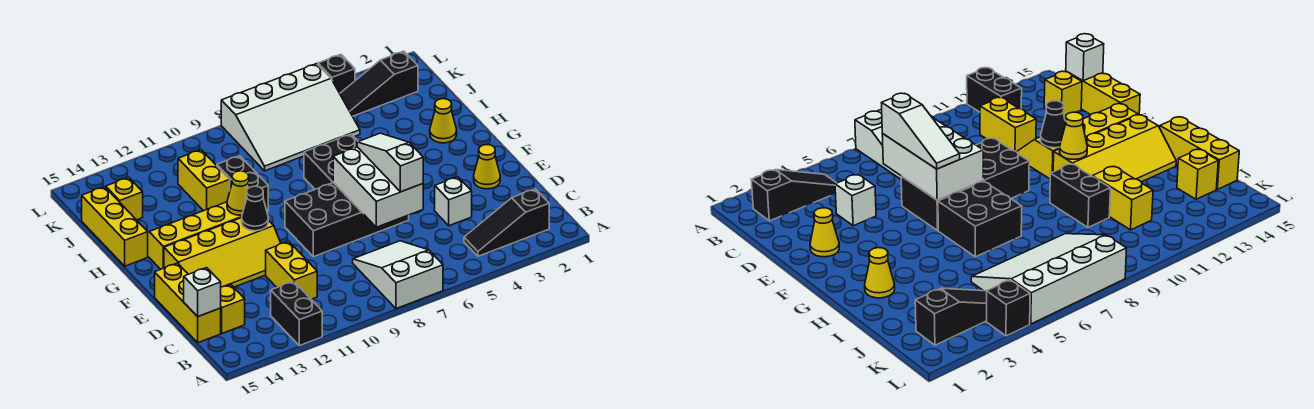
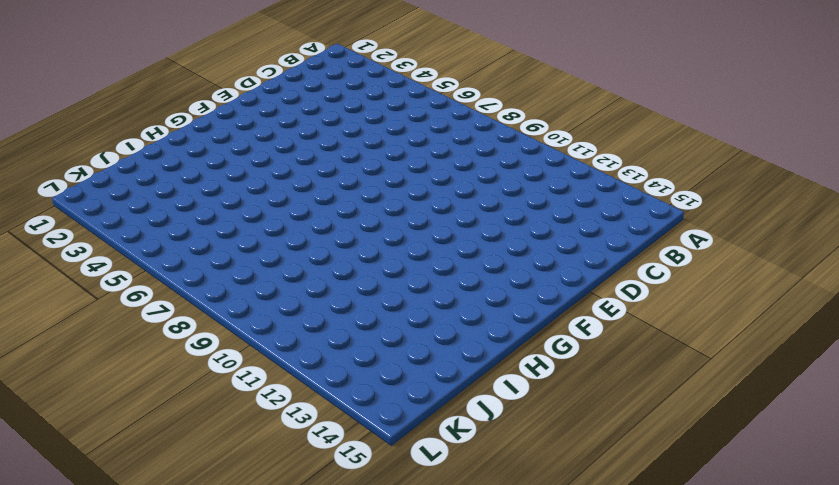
none -> white 2x3 slope [353,241,443,309]
none -> black 1x2 brick [271,281,322,346]
none -> black 1x3 slope [464,189,549,256]

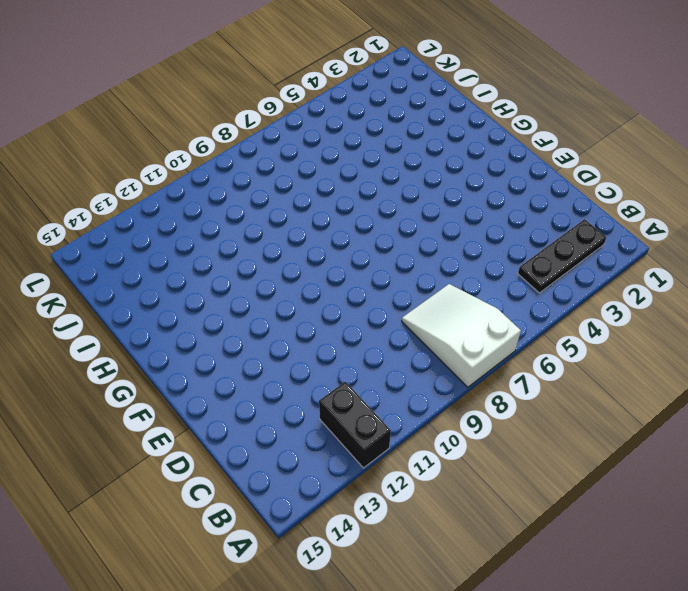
black 1x3 plate [518,219,606,293] -> black 1x3 slope [464,189,549,256]
none -> yellow 1x2 brick [266,241,317,299]
none -> yellow 1x1 brick [221,285,245,333]
none -> yellow 1x3 brick [155,263,221,343]

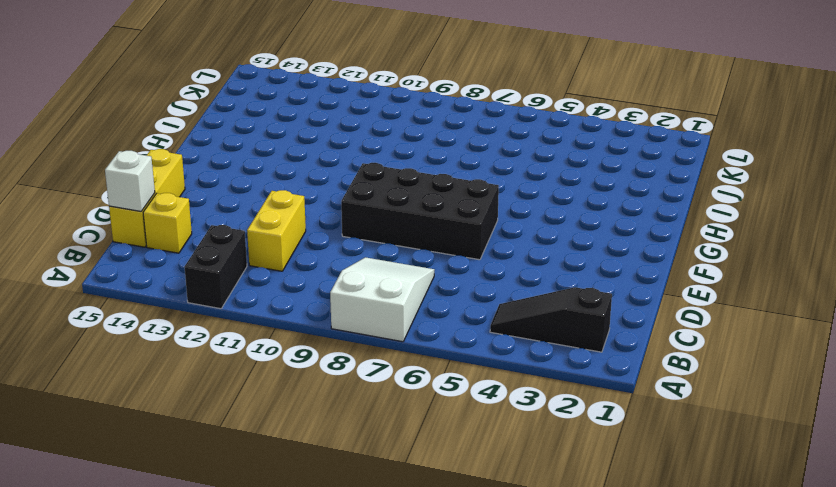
none -> white 1x1 brick [435,177,472,226]
none -> yellow 1x1 cone [474,145,500,189]
none -> yellow 2x4 slope [164,218,281,287]

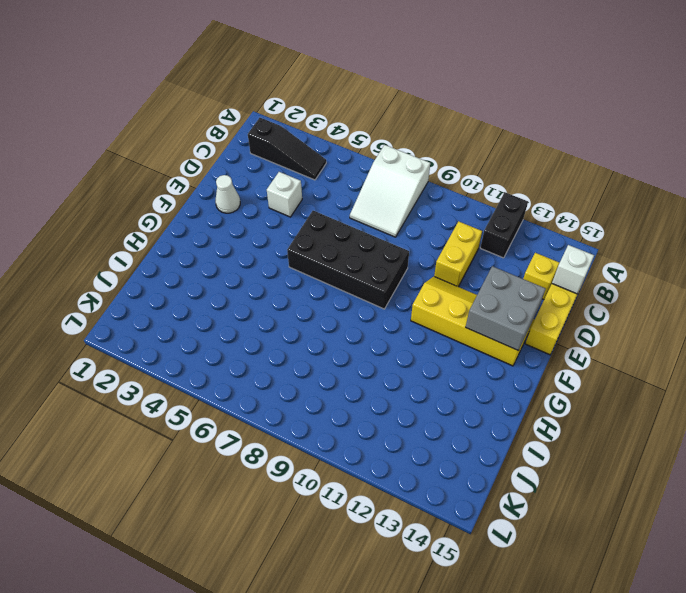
white 1x1 cone [215,175,240,213] -> yellow 1x1 cone [474,145,500,189]
grey 2x2 brick [466,266,546,351] -> none
none -> black 2x2 brick [304,134,358,189]
none -> yellow 2x4 slope [148,202,242,269]
none -> yellow 1x1 cone [430,99,457,143]

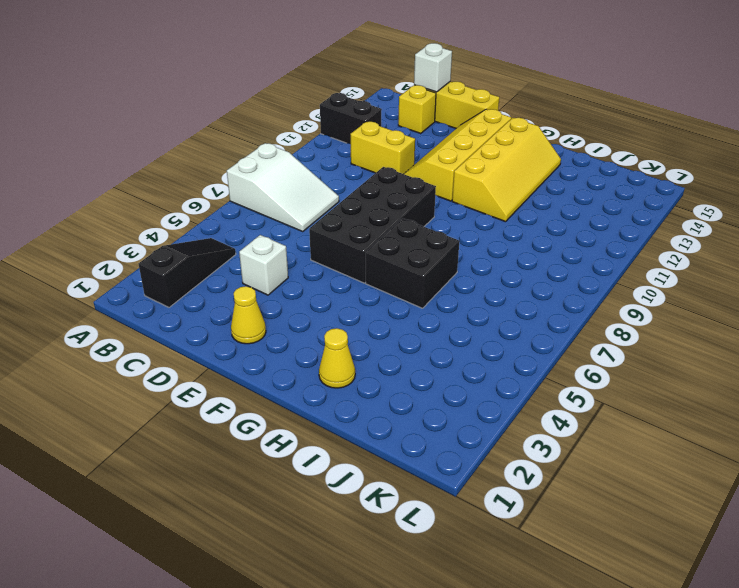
none -> black 1x2 brick [217,156,268,212]
none -> yellow 1x3 brick [82,187,148,266]
none -> yellow 1x2 brick [178,150,230,211]

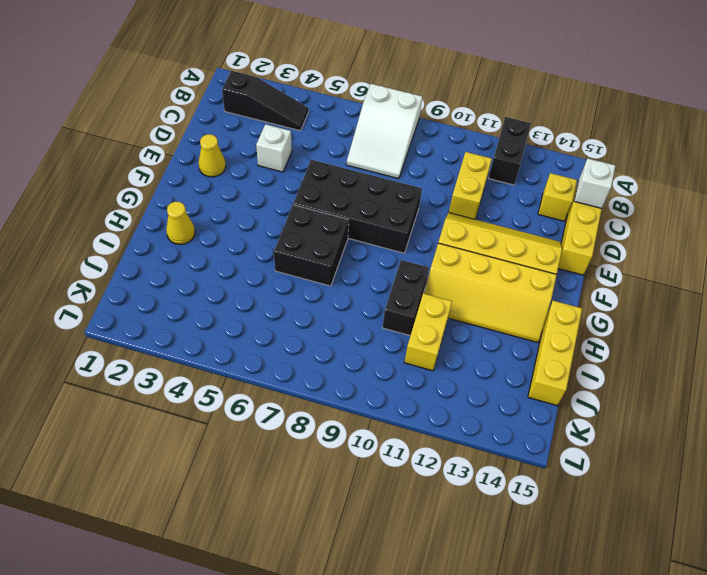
none -> white 3x4 slope [221,64,360,171]
none -> yellow 1x1 brick [106,177,143,220]
none -> black 1x3 slope [340,51,418,116]

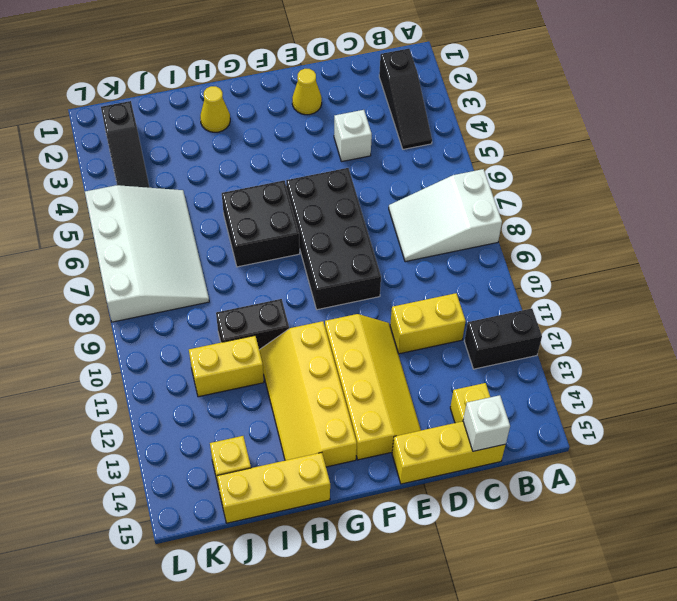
none -> black 1x1 brick [318,54,355,93]
none -> white 2x3 brick [333,147,423,227]
none -> black 1x1 cone [242,186,268,231]

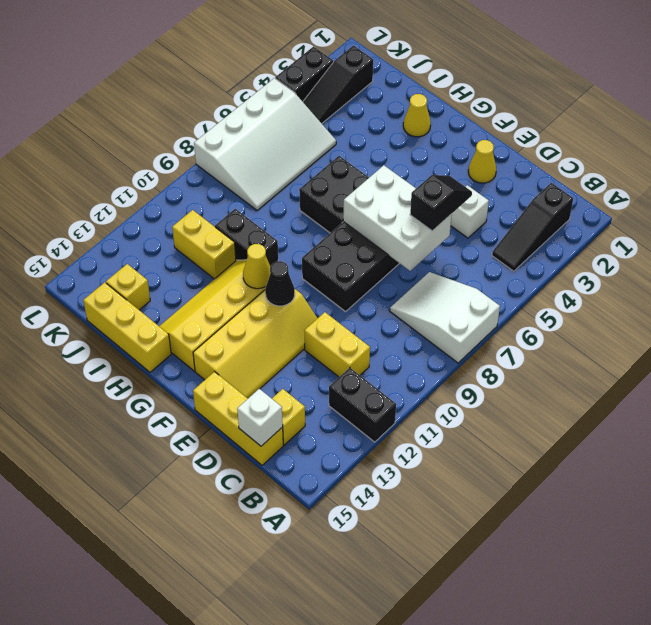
black 1x2 slope [410,175,472,231] -> white 1x3 slope [357,133,423,192]
black 1x2 brick [275,47,333,102] -> black 1x1 brick [318,54,355,93]

